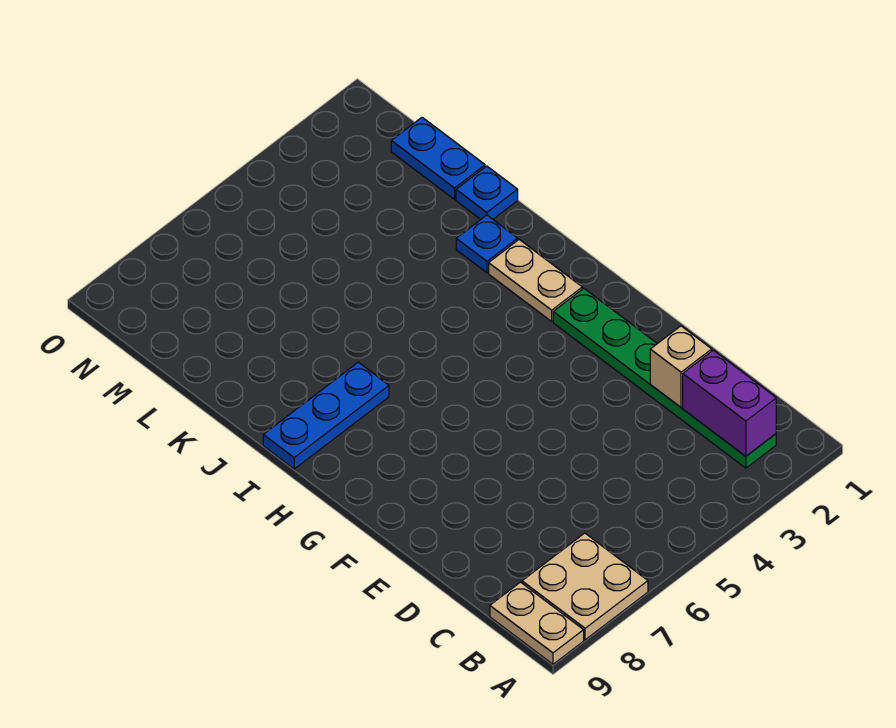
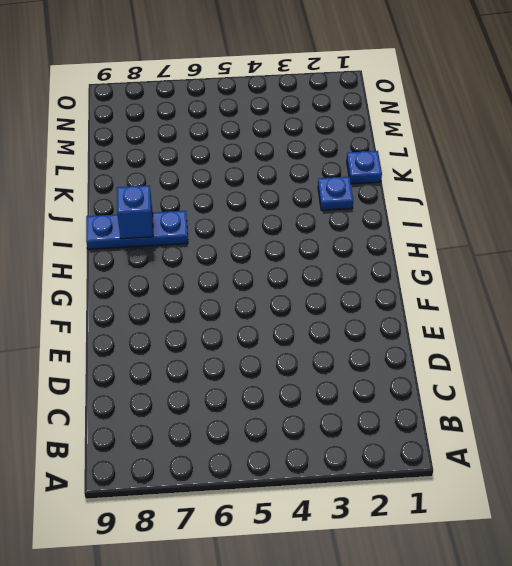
blue 1x1 brick [117,185,153,239] -> none
none -> tan 2x2 plate [522,533,648,640]
none -> tan 1x2 plate [490,582,584,664]

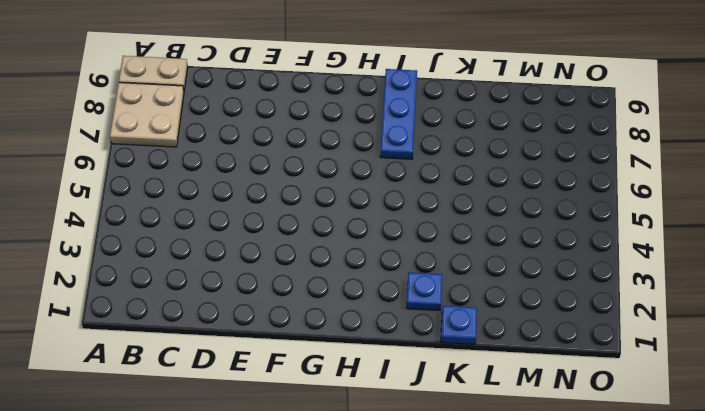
none -> green 1x6 plate [553,288,776,468]
none -> tan 1x2 plate [489,240,582,321]

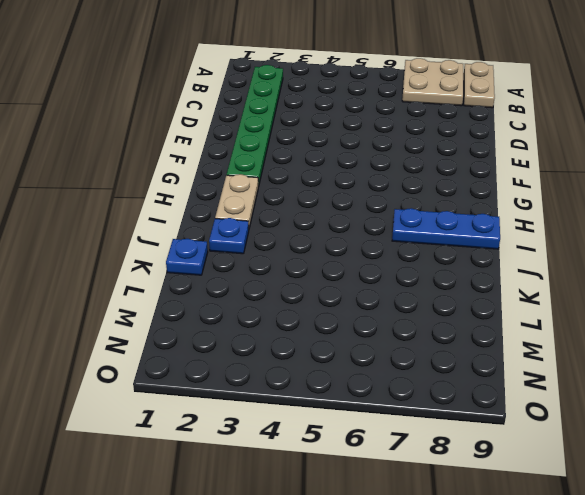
none -> blue 1x2 plate [391,117,485,199]
none -> purple 1x2 brick [683,350,776,456]

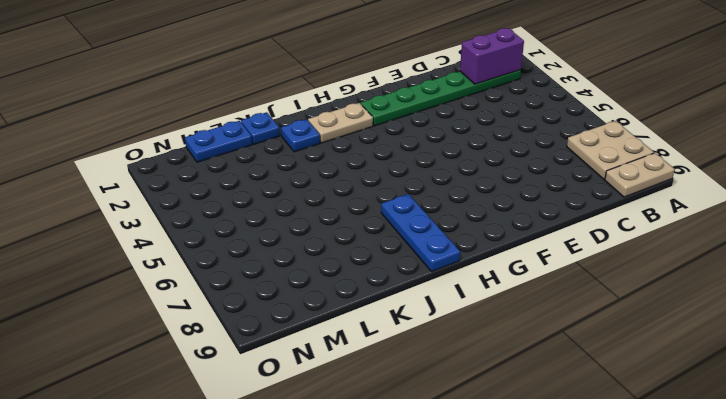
none -> tan 1x1 brick [650,326,712,407]

